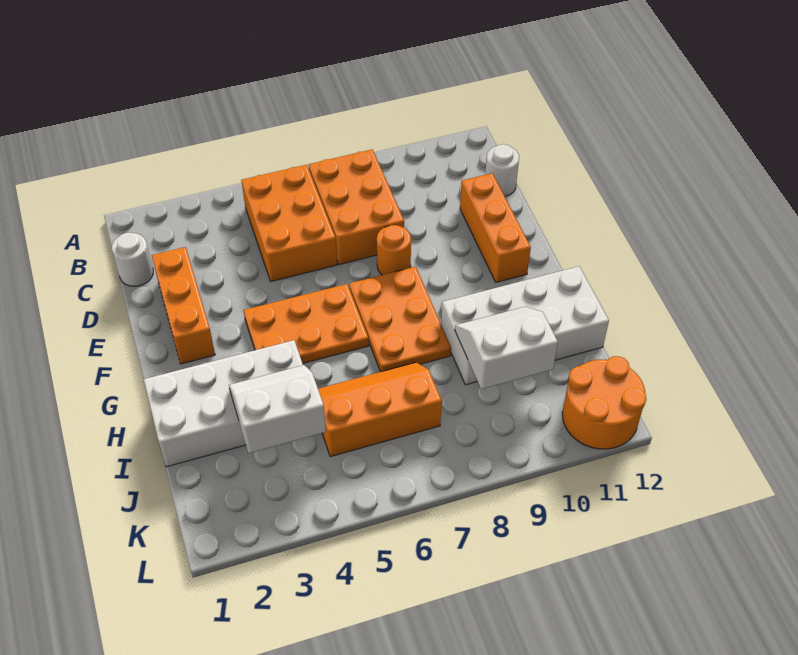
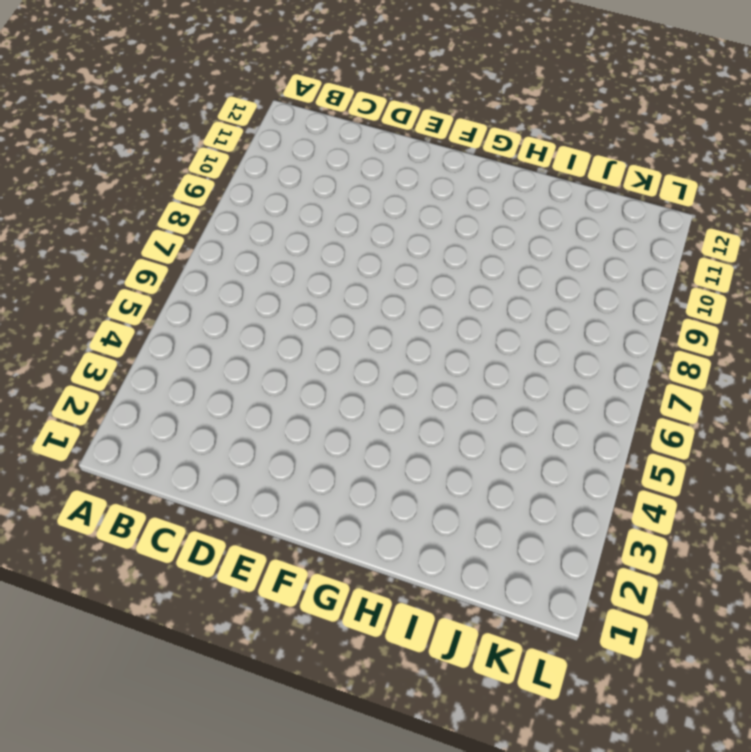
none -> orange 2x3 brick [241,165,337,281]
none -> orange 2x3 brick [309,149,404,265]
none -> white 1x1 round brick [112,233,153,286]

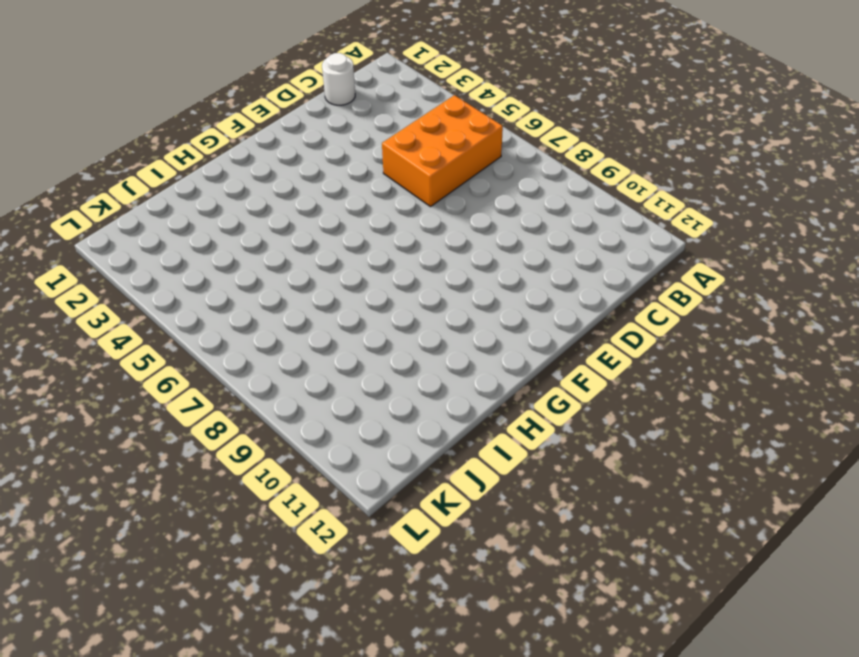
none -> orange 2x3 brick [309,149,404,265]
none -> white 1x1 round brick [485,144,519,196]
none -> orange 1x3 brick [152,247,215,364]

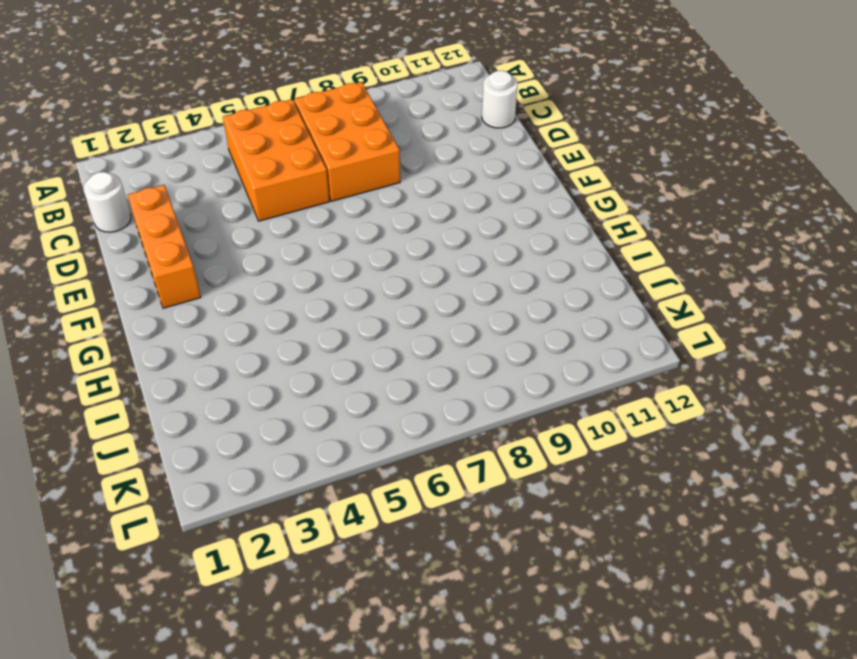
none -> orange 1x3 brick [460,173,531,282]
none -> orange 1x1 round brick [377,225,411,275]
none -> orange 2x3 plate [243,284,369,363]

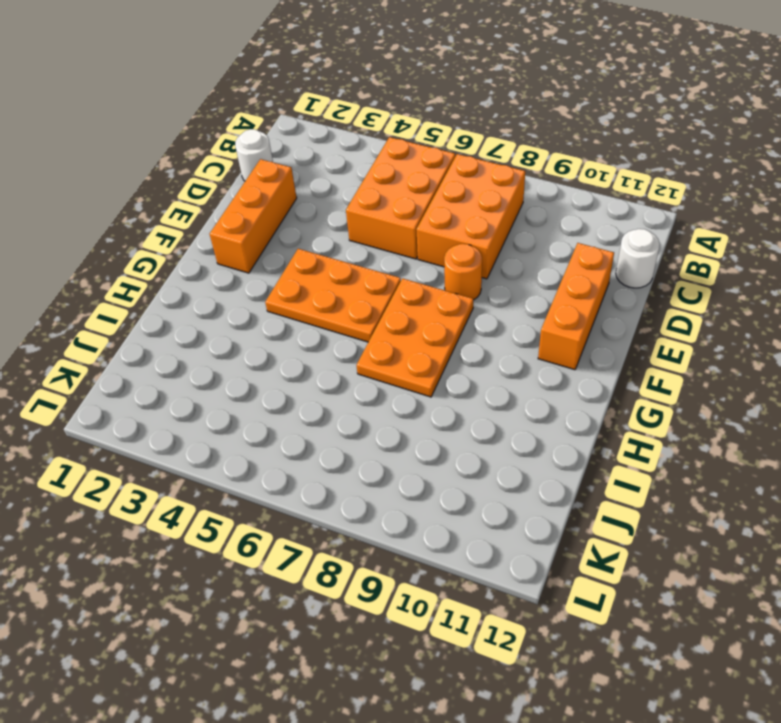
none -> white 2x4 brick [144,340,303,467]
none -> white 2x4 brick [441,266,609,385]
none -> orange 2x3 slope [318,362,442,457]

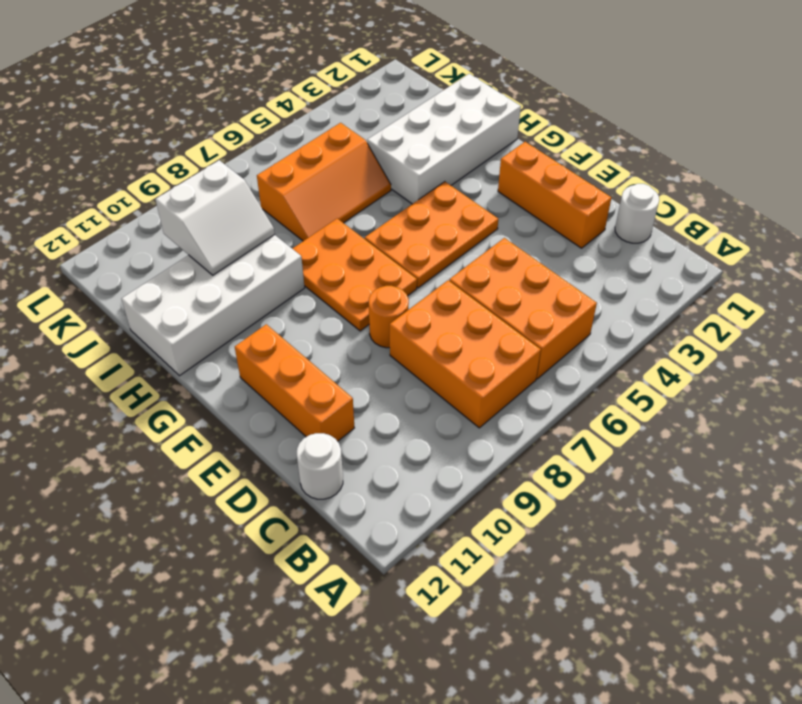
none -> orange 2x2 round brick [562,356,646,449]
none -> white 2x2 slope [229,365,326,453]

